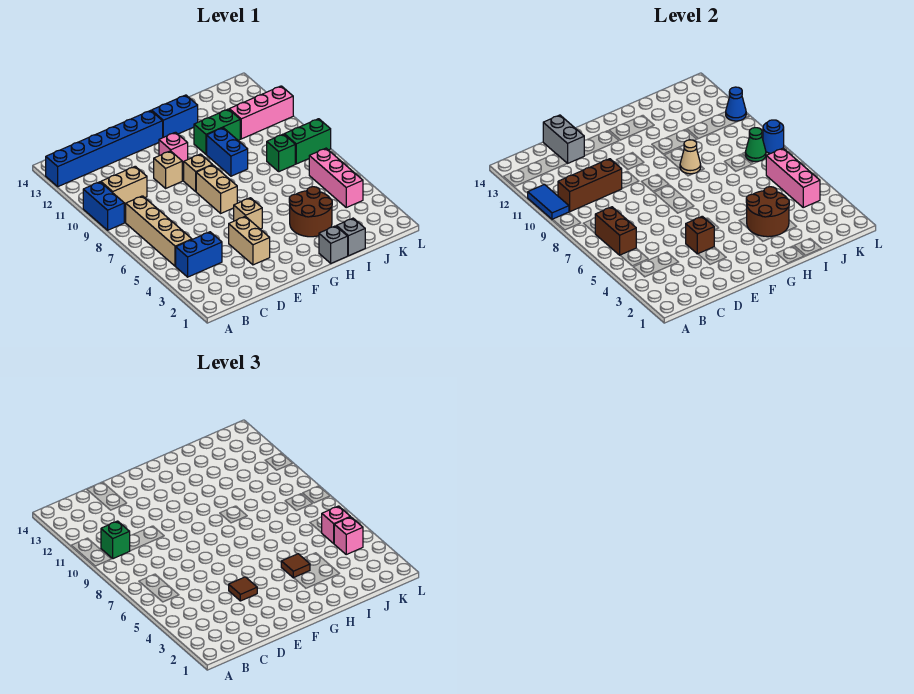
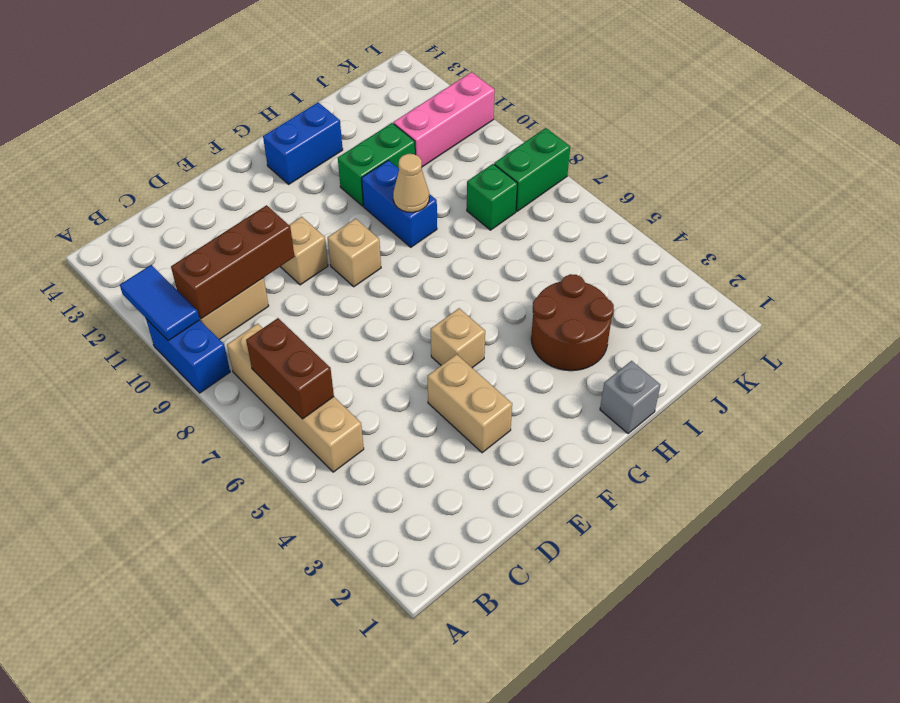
none -> blue 1x6 brick [46,111,163,187]
none -> blue 1x2 brick [176,232,222,277]
none -> tan 1x2 brick [196,165,237,213]
none -> pink 1x1 brick [159,132,188,165]

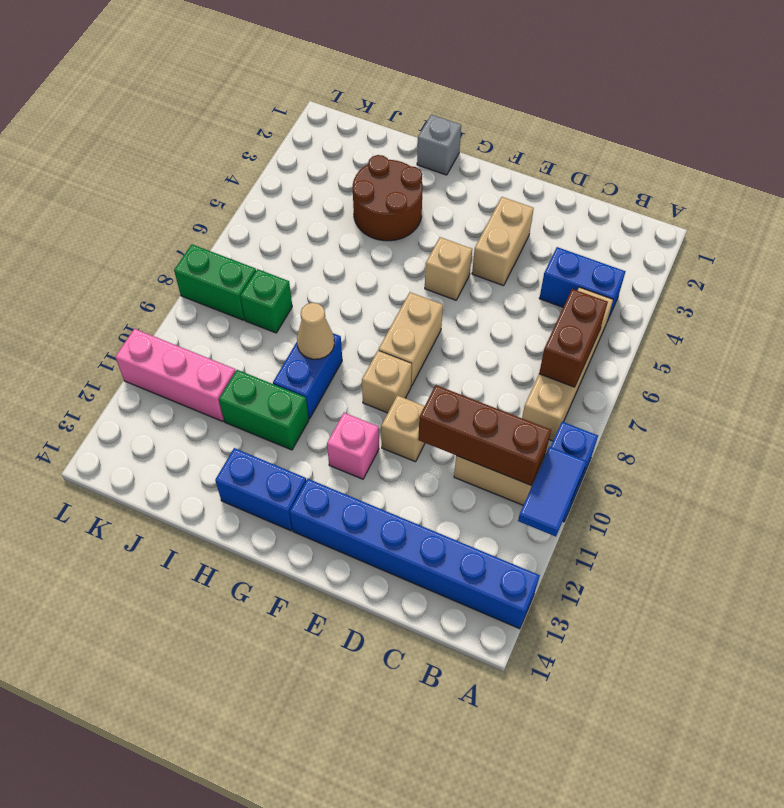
none -> grey 1x1 brick [337,218,365,256]
none -> pink 1x3 brick [309,148,363,207]
none -> grey 1x2 brick [543,115,584,164]
none -> brown 1x1 brick [686,216,714,254]

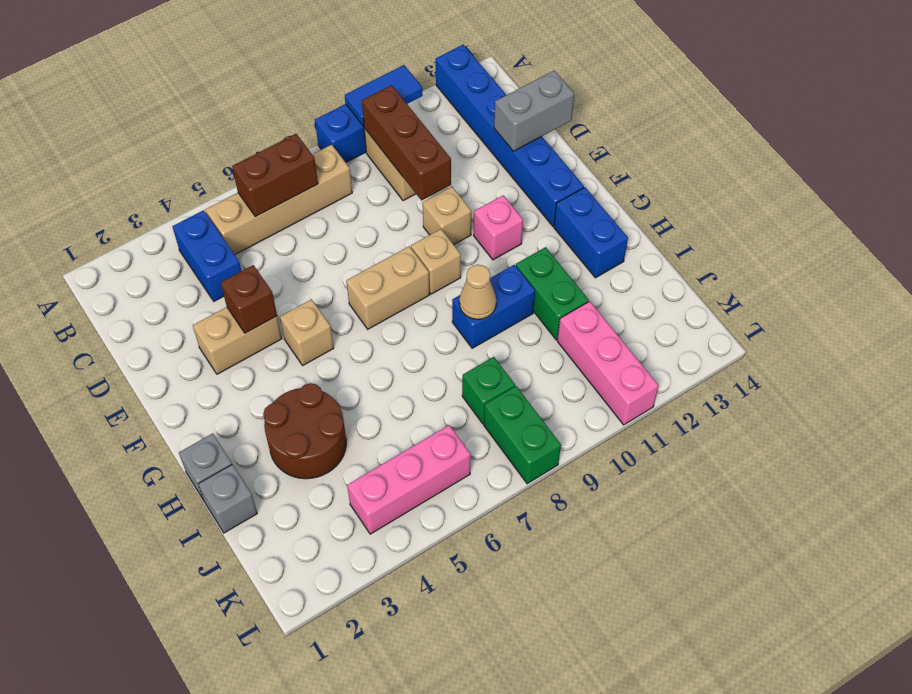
none -> brown 2x2 round brick [746,187,789,237]
none -> pink 1x3 brick [766,148,820,207]
none -> green 1x1 cone [745,128,766,161]
none -> blue 1x1 round brick [763,120,784,153]

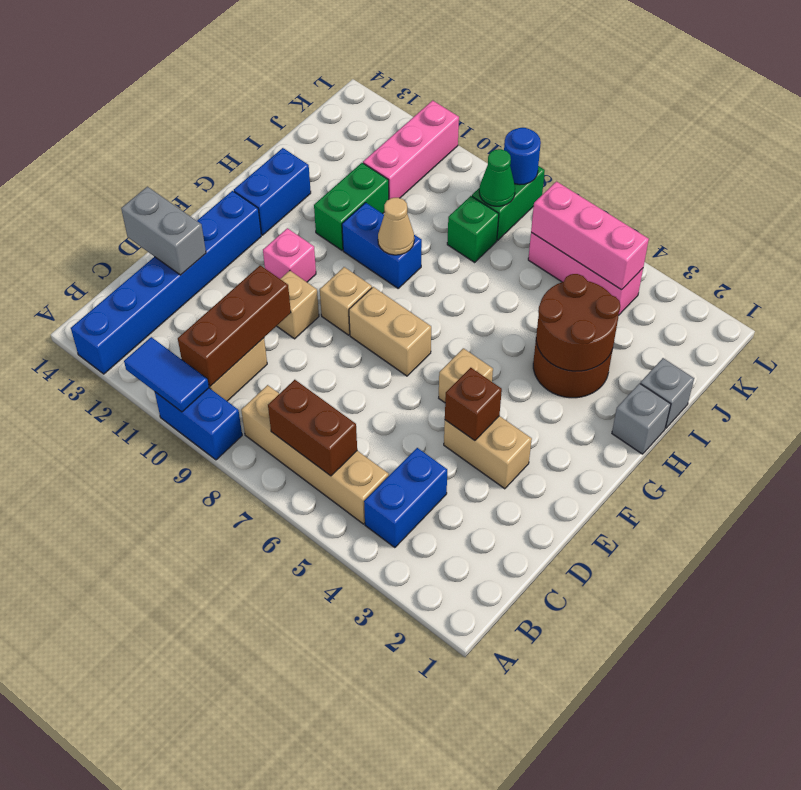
none -> blue 1x1 cone [726,87,746,121]
none -> green 1x1 brick [101,521,130,559]
none -> brown 1x1 tile [229,577,257,601]
none -> brown 1x1 tile [281,554,310,578]

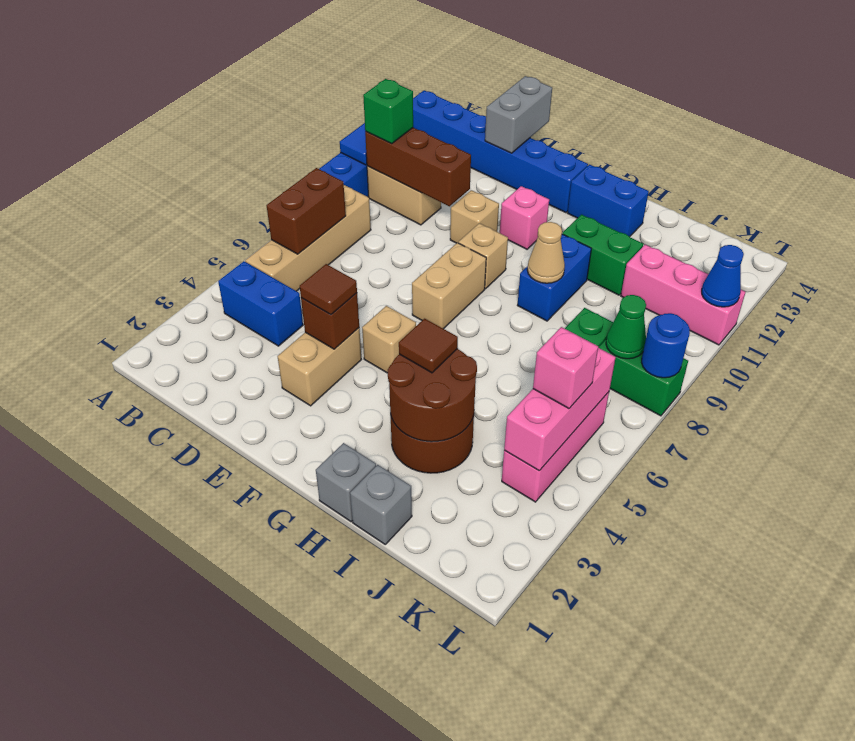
none -> pink 1x1 brick [334,517,363,554]

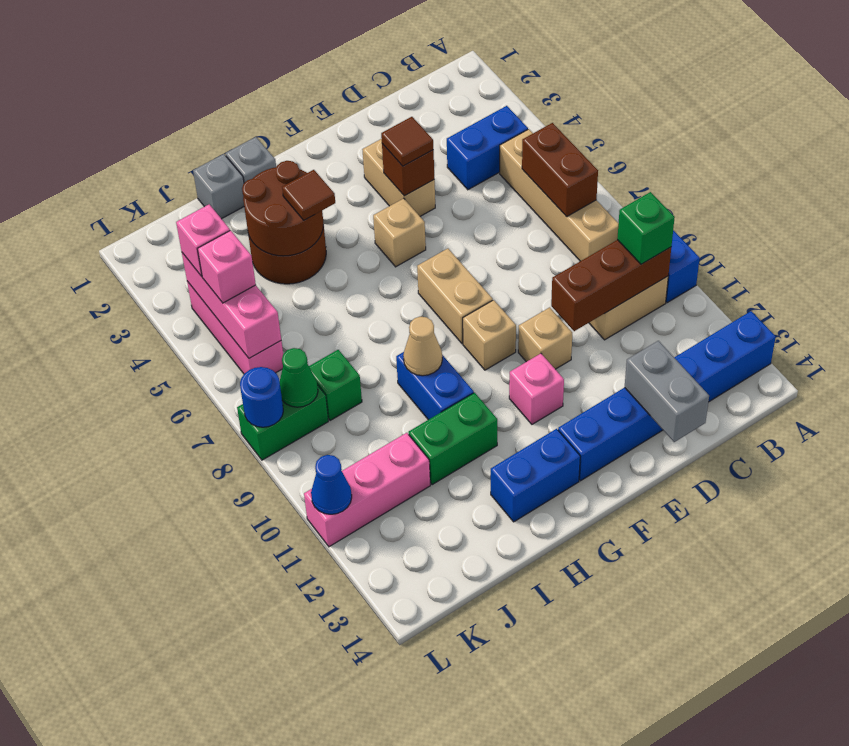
none -> blue 1x2 tile [528,185,569,220]

